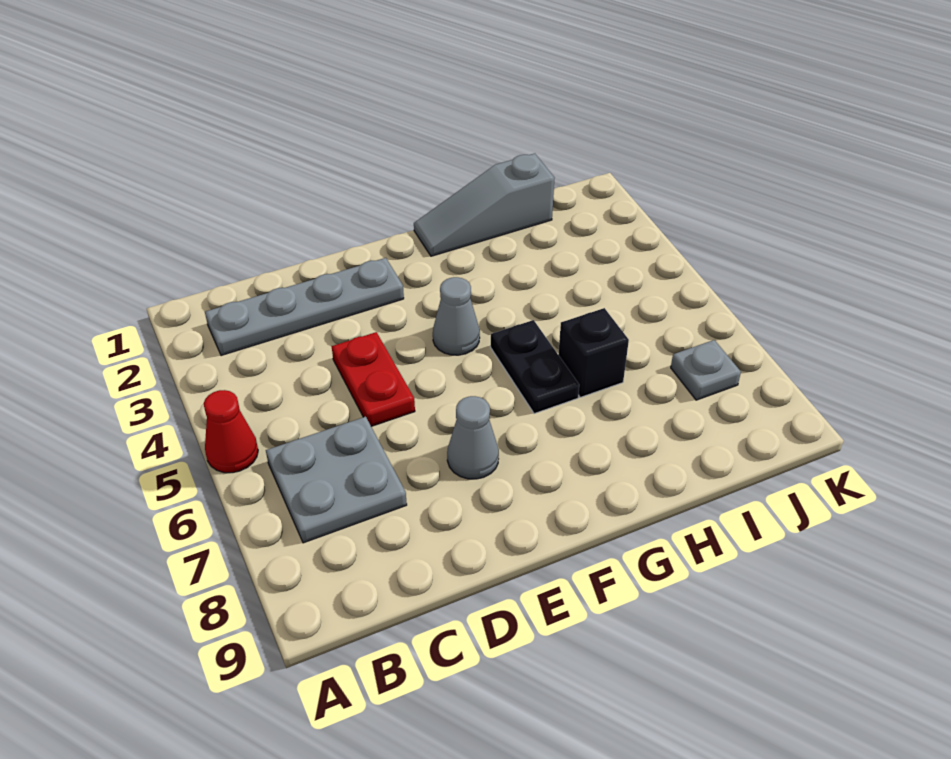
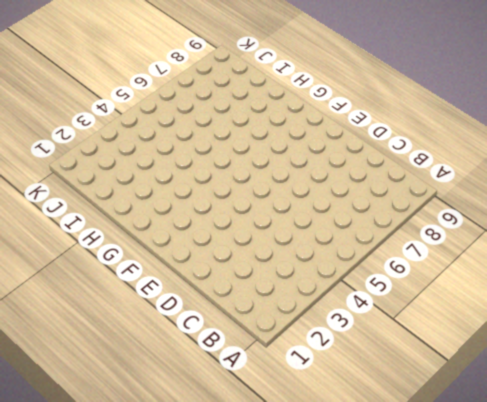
none -> red 1x1 cone [204,390,258,473]
none -> grey 1x4 plate [205,258,404,356]

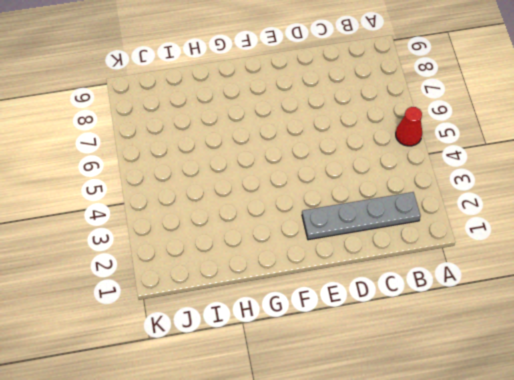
none -> grey 2x2 plate [266,417,407,543]
none -> red 1x2 plate [332,332,415,426]

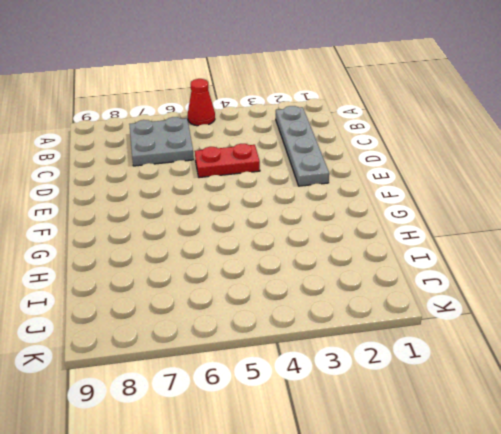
none -> grey 1x1 cone [447,396,499,479]
none -> grey 1x1 cone [433,277,480,355]

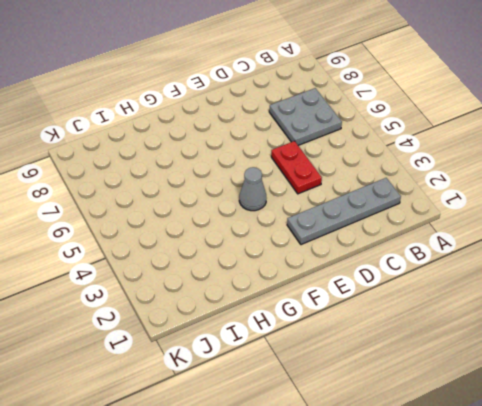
none -> red 1x1 cone [204,390,258,473]
none -> grey 1x1 cone [447,396,499,479]

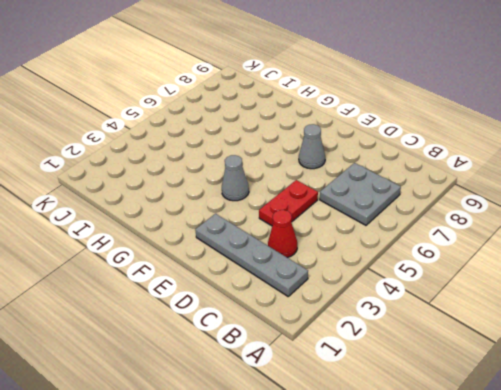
red 1x1 cone [268,210,297,258] -> red 1x1 cone moved to [204,390,258,473]
none -> grey 1x3 slope [414,154,554,256]
none -> black 1x2 plate [491,320,579,414]

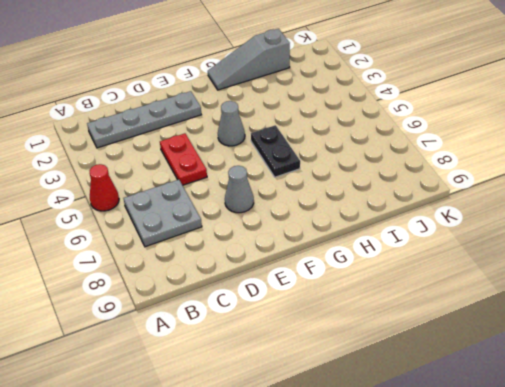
none -> black 1x1 brick [558,308,629,397]
none -> grey 1x1 plate [671,340,741,400]

